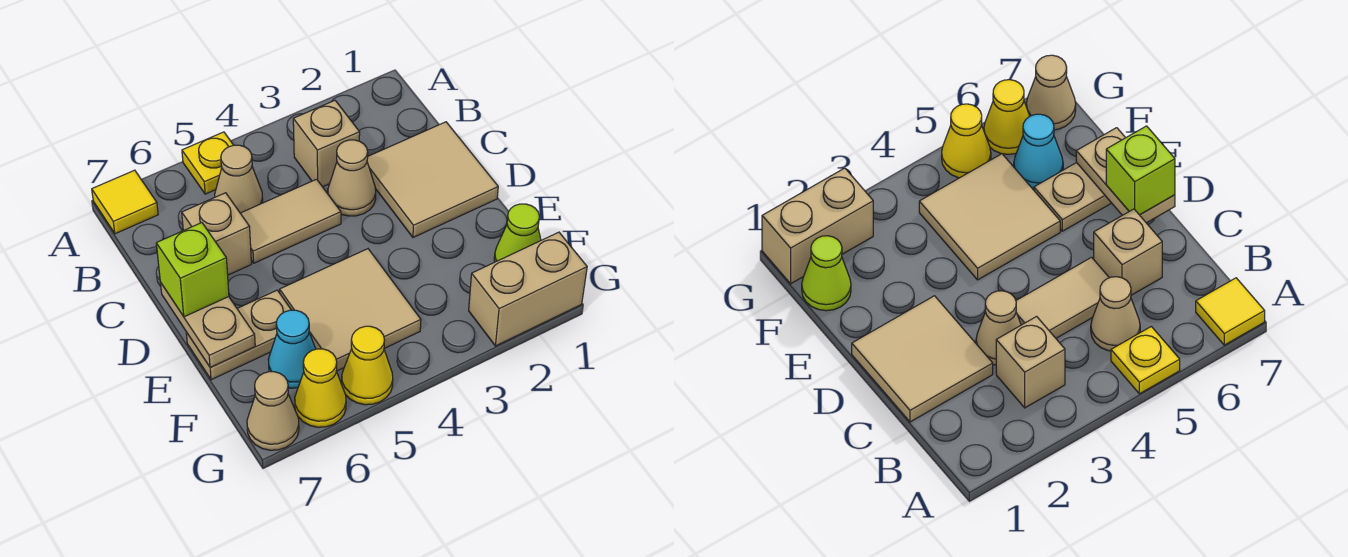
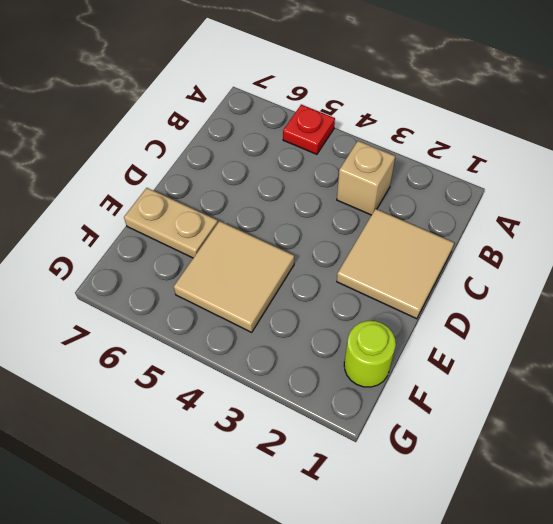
red 1x1 plate [283,105,335,154] -> yellow 1x1 plate [182,132,233,194]
lime 1x1 round brick [344,321,396,387] -> lime 1x1 cone [494,204,541,262]
none -> yellow 1x1 tile [92,170,158,234]
none -> tan 1x1 cone [215,145,263,213]
none -> tan 1x1 cone [328,140,376,216]

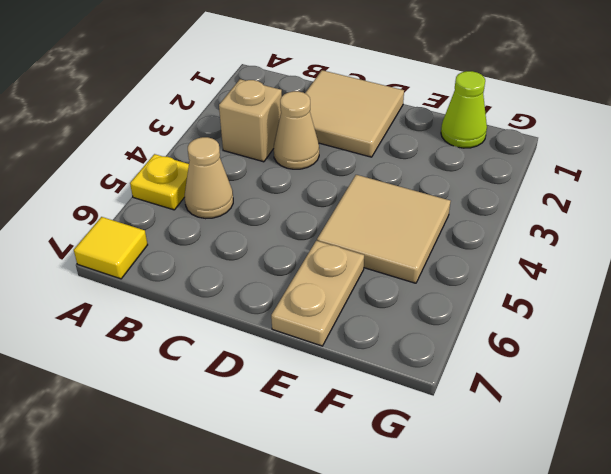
none -> tan 1x2 tile [240,179,341,263]
none -> tan 1x1 brick [182,193,251,275]
none -> cyan 1x1 cone [268,310,316,388]

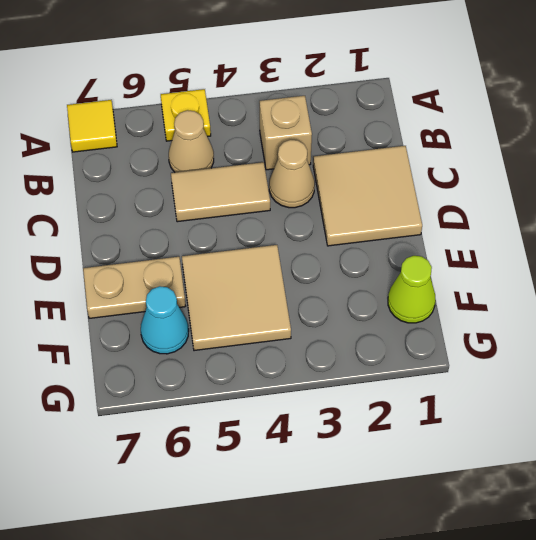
none -> tan 1x1 brick [182,193,251,275]
none -> tan 1x2 brick [469,232,587,346]
none -> yellow 1x1 cone [342,326,393,405]

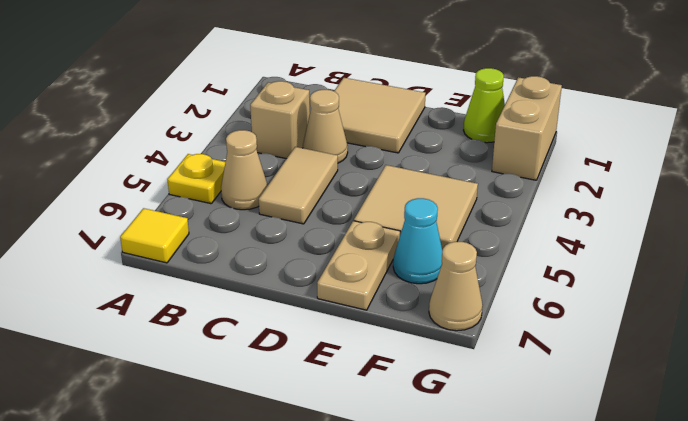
none -> tan 1x1 brick [182,193,251,275]
none -> yellow 1x1 cone [342,326,393,405]
none -> yellow 1x1 cone [295,349,346,427]

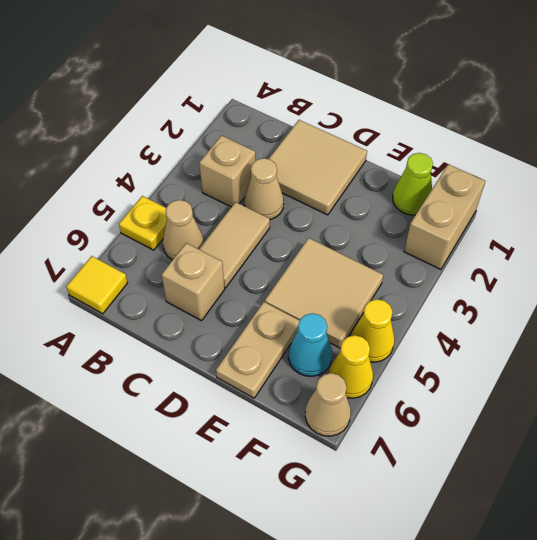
none -> tan 1x2 plate [160,282,255,367]
none -> lime 1x1 brick [156,223,229,317]

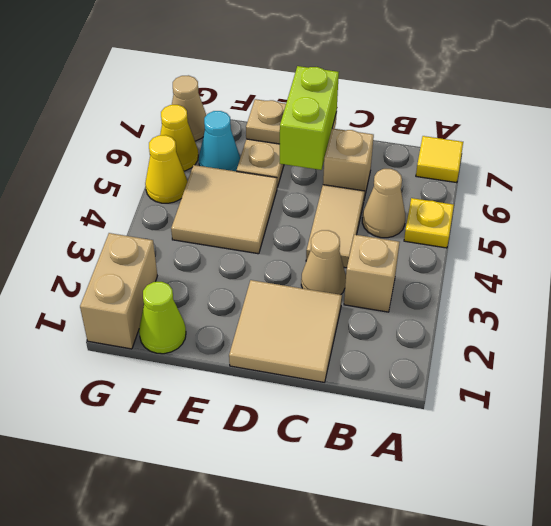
lime 1x2 brick [280,66,339,170] -> lime 1x1 brick [156,223,229,317]

